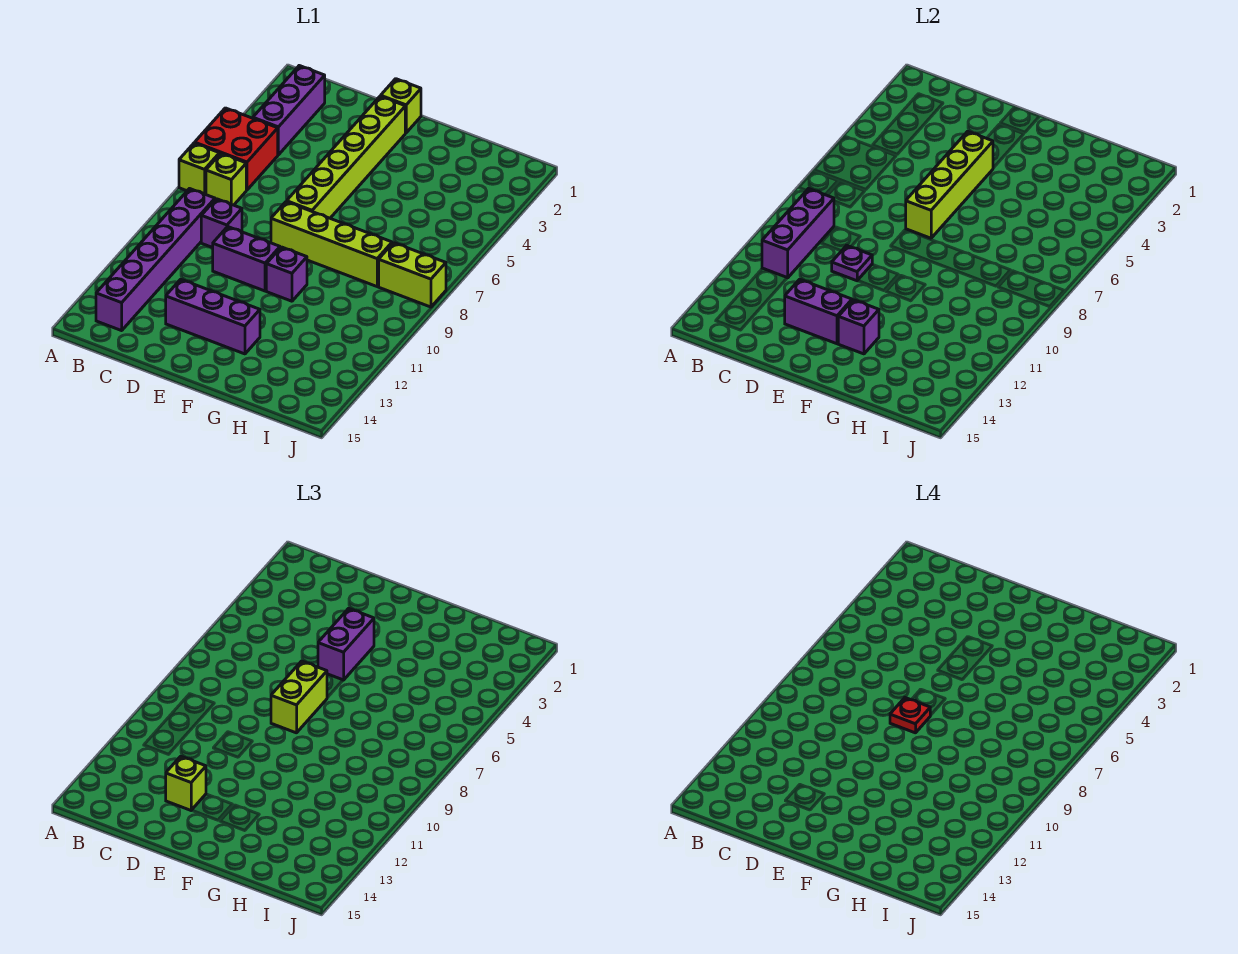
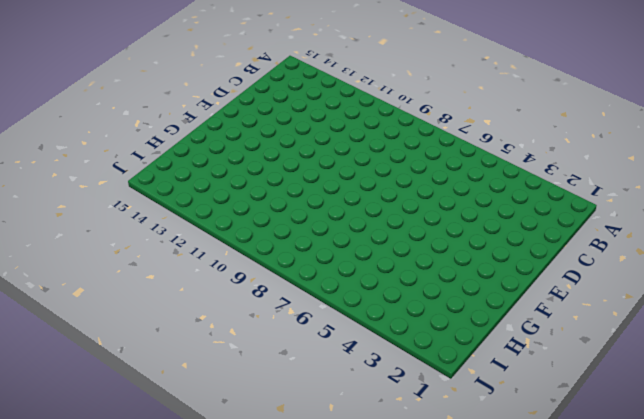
none -> red 2x2 brick [195,108,278,190]
none -> lime 1x1 brick [179,143,219,195]
none -> purple 1x3 brick [253,66,325,155]

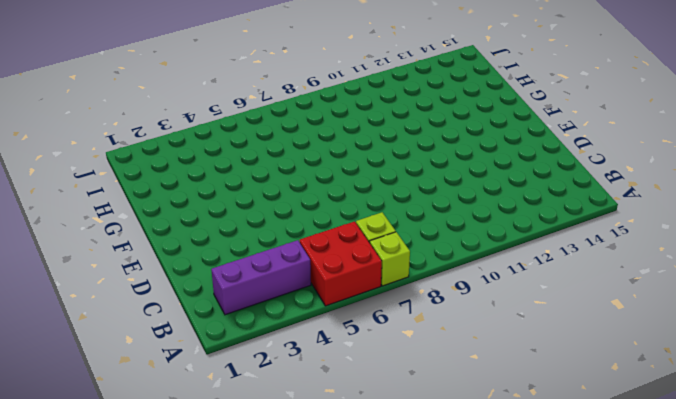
none -> purple 1x6 brick [96,189,215,331]
none -> purple 1x1 brick [201,199,242,248]
none -> purple 1x2 brick [213,227,280,291]

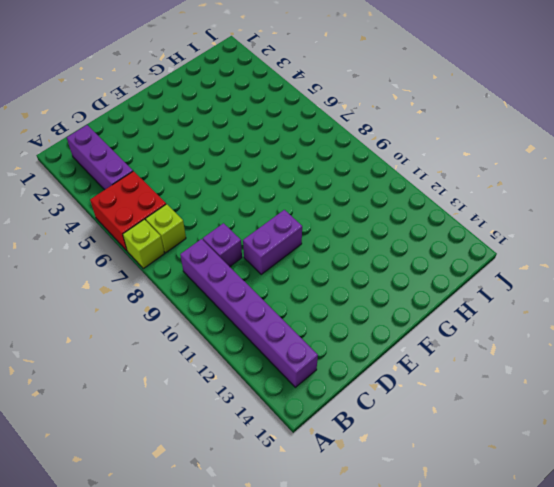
none -> purple 1x3 brick [166,279,260,354]
none -> lime 1x1 brick [381,79,421,133]
none -> lime 1x6 brick [287,96,405,218]

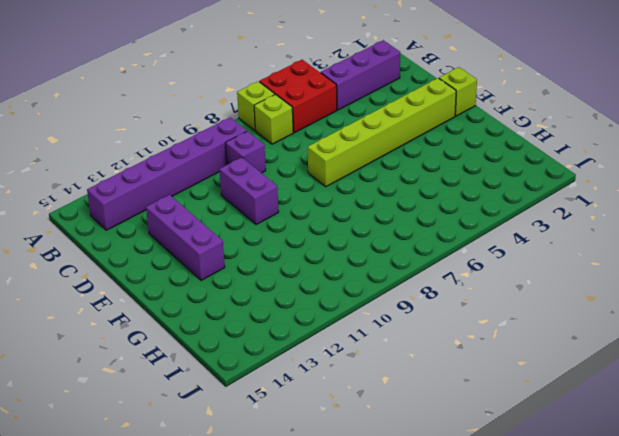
none -> lime 1x4 brick [271,202,392,286]
none -> purple 1x1 brick [266,247,307,301]
none -> lime 1x2 brick [379,243,446,307]

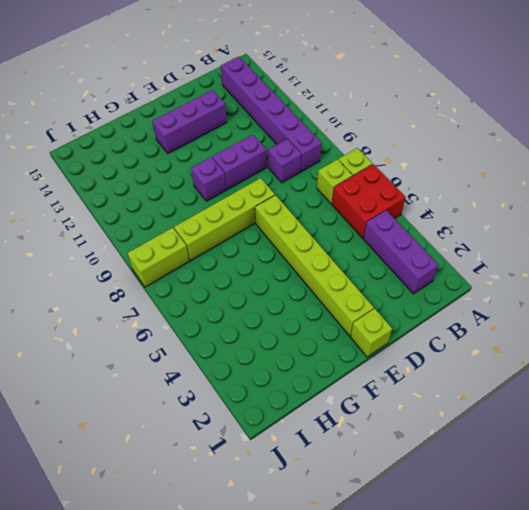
none -> purple 1x3 brick [762,189,834,278]
none -> purple 1x1 plate [832,245,872,281]
none -> purple 1x2 brick [785,279,852,344]

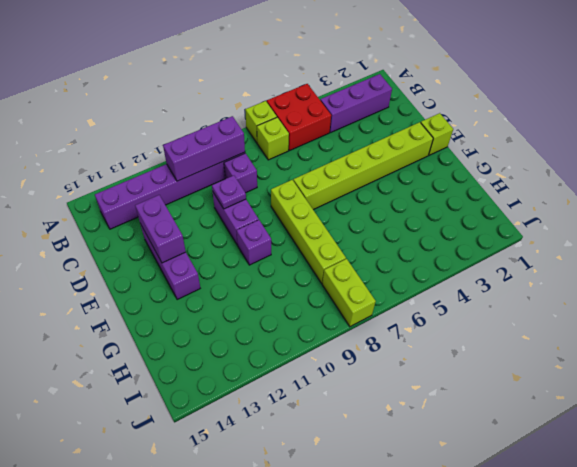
none -> lime 1x4 brick [906,131,993,238]
none -> purple 1x1 brick [838,300,879,354]
none -> lime 1x1 brick [166,756,206,810]

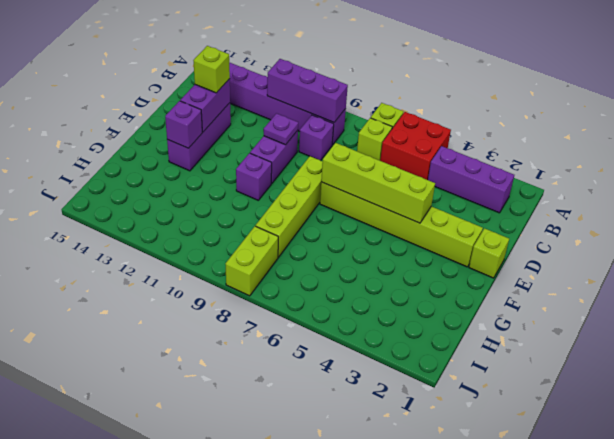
none -> purple 1x2 brick [318,608,374,680]
none -> lime 1x2 brick [271,661,327,733]
none -> red 1x1 plate [890,698,930,733]

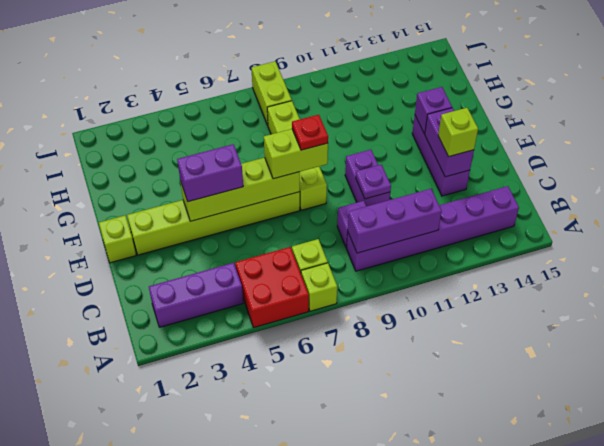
none -> purple 1x1 brick [266,247,307,301]

